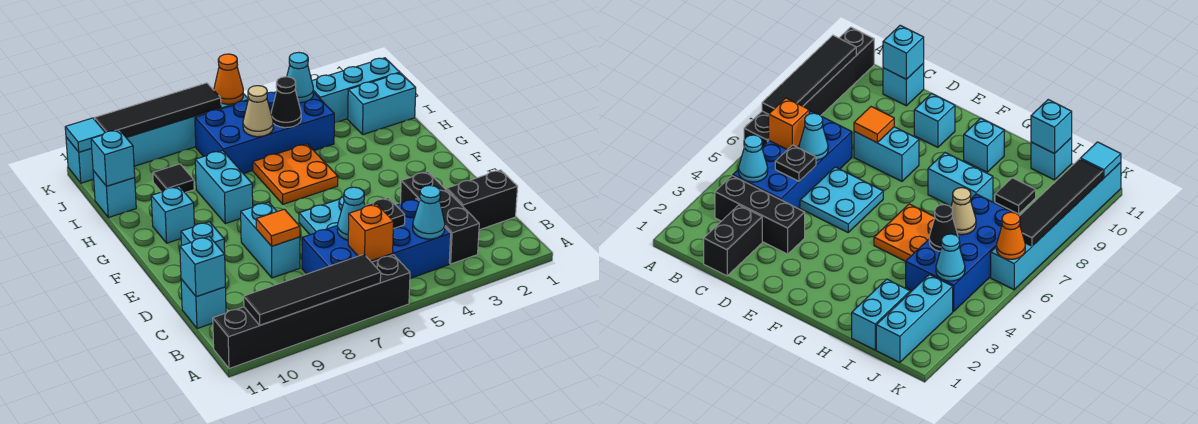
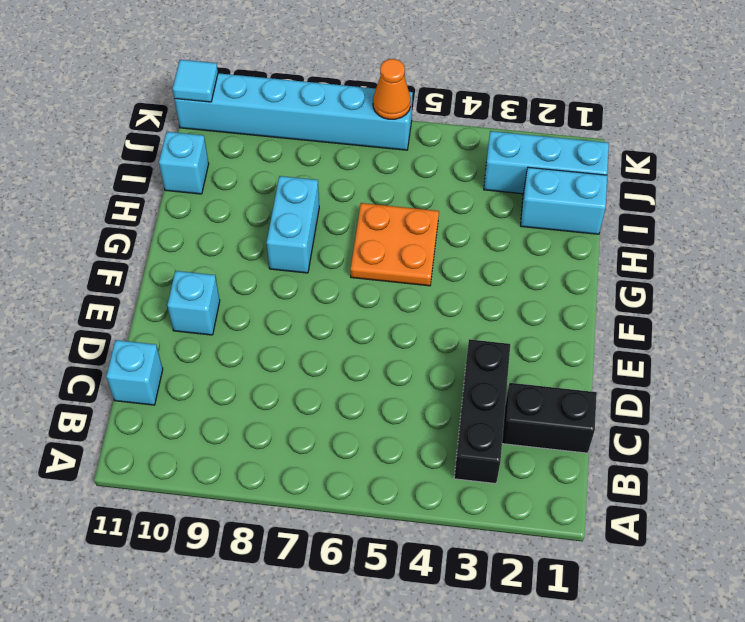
none -> black 1x6 brick [213,255,410,369]
none -> blue 2x4 brick [302,199,451,278]
none -> cyan 2x2 plate [299,197,344,235]
none -> cyan 1x2 brick [241,202,300,278]

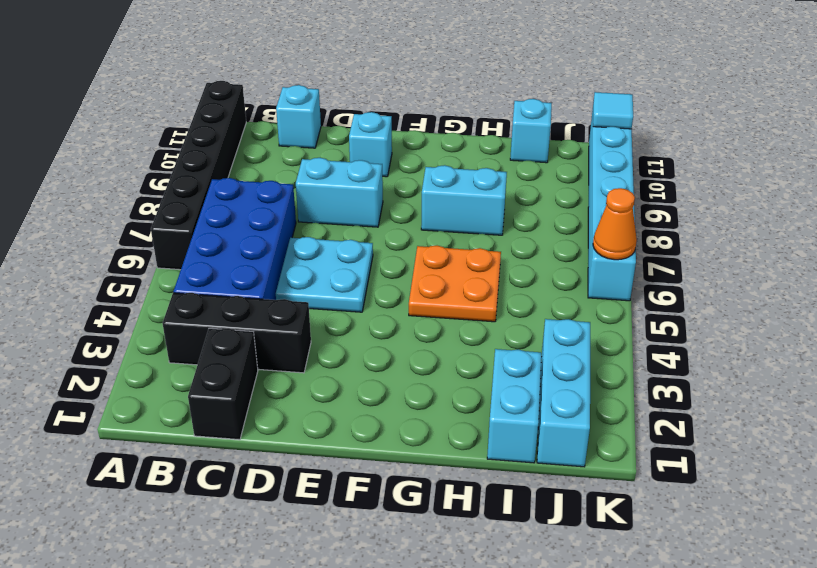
none -> cyan 1x1 brick [151,186,194,243]
none -> blue 2x4 brick [195,92,334,174]
none -> black 1x1 tile [153,164,194,193]
none -> black 1x4 tile [244,254,381,325]

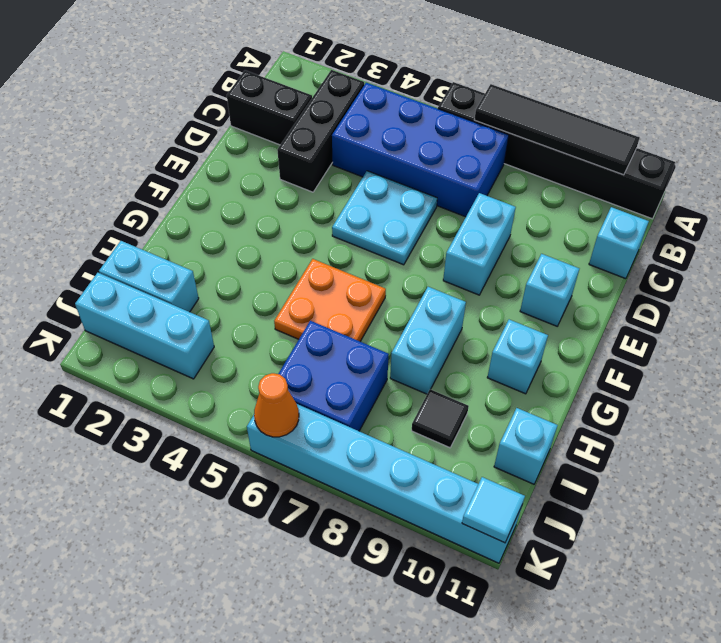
blue 2x2 brick [278,321,389,431] -> blue 2x4 brick [195,92,334,174]
none -> cyan 1x1 cone [413,185,445,239]
none -> orange 1x1 brick [348,204,394,261]
none -> black 1x1 plate [365,198,405,229]
none -> cyan 1x1 cone [337,187,365,240]

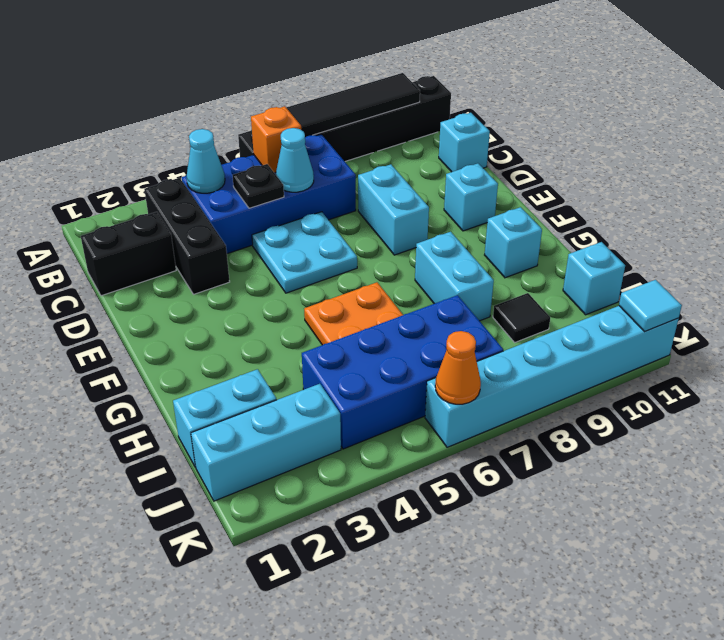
none -> cyan 1x1 brick [180,236,225,297]
none -> orange 1x1 tile [256,209,300,246]
none -> black 1x1 cone [271,77,301,128]
none -> tan 1x1 cone [243,86,273,137]

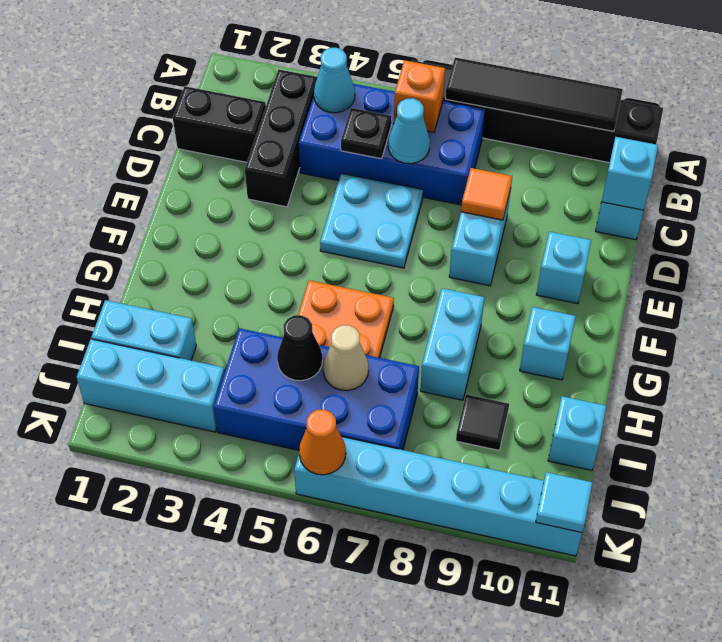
none -> cyan 1x1 brick [91,130,135,186]
none -> cyan 1x1 cone [287,52,314,103]
none -> black 1x4 tile [95,83,221,138]

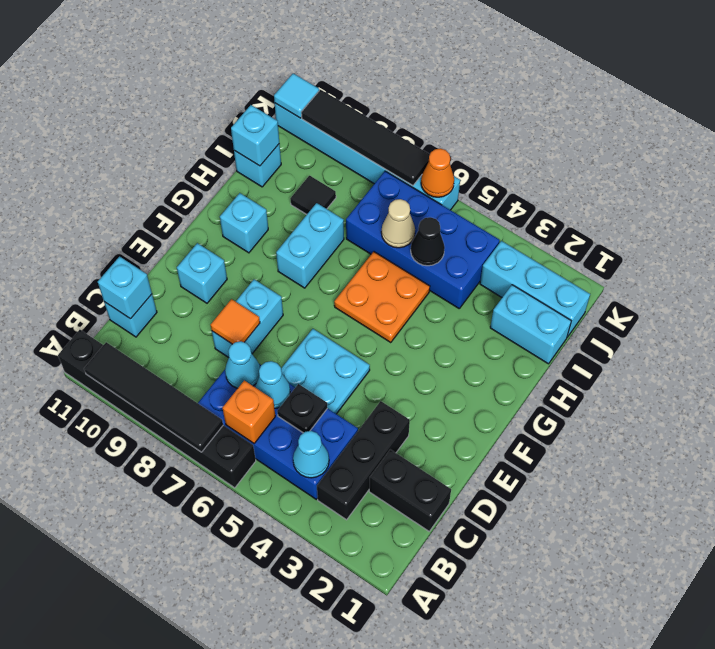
cyan 1x1 cone [225,341,260,388] -> cyan 1x1 cone moved to [287,52,314,103]

